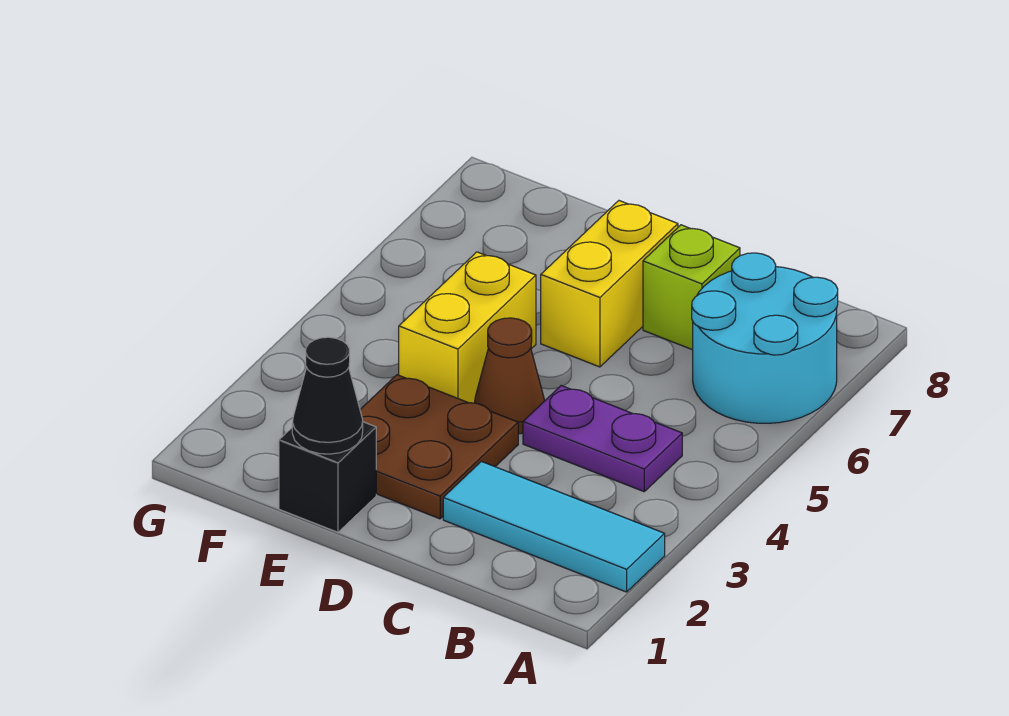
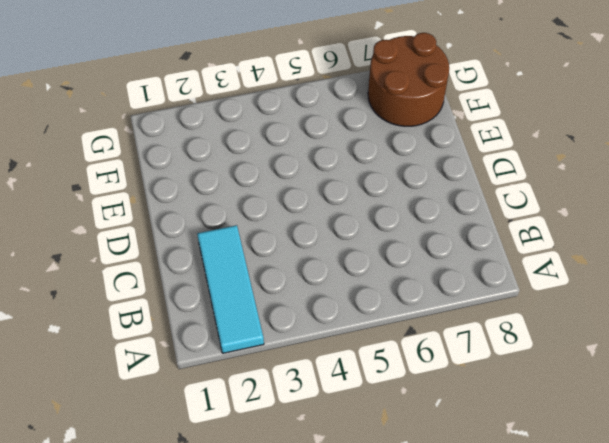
brown 2x2 round brick [368,33,449,126] -> none
none -> cyan 2x2 round brick [692,253,838,423]
none -> purple 1x2 plate [523,386,682,492]

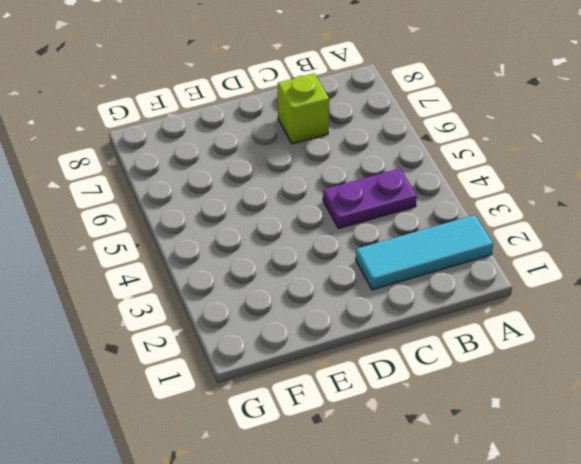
none -> cyan 2x2 round brick [692,253,838,423]
none -> brown 2x2 plate [360,375,518,519]

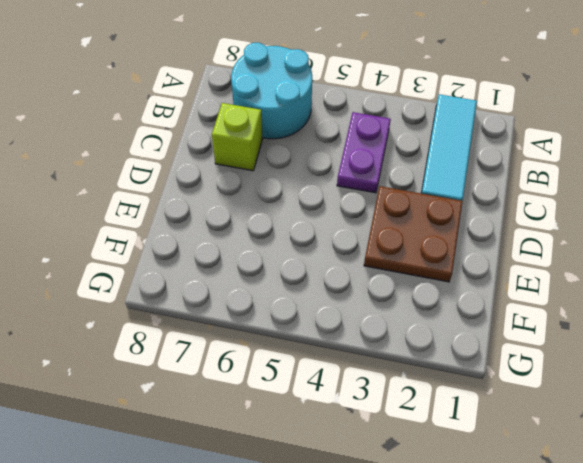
none -> brown 1x1 cone [475,318,545,434]
none -> yellow 1x2 brick [541,201,678,367]

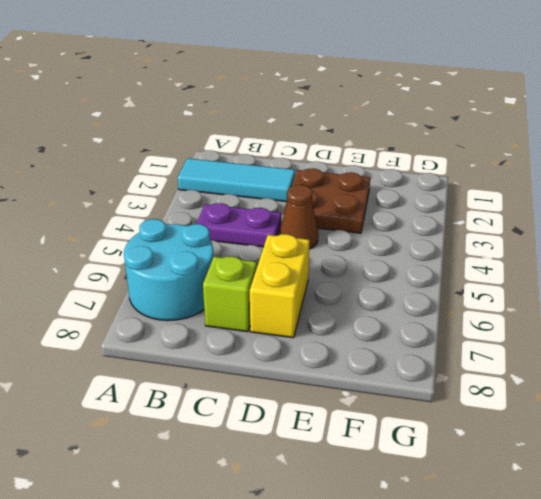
none -> black 1x1 brick [279,422,376,532]
none -> yellow 1x2 brick [399,252,536,403]

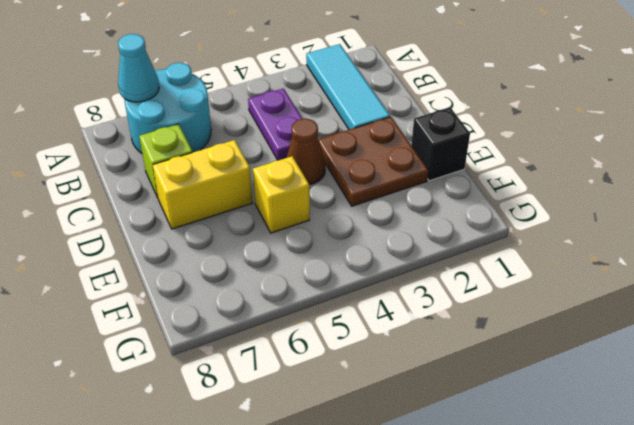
cyan 1x1 cone [118,34,159,102] -> none
yellow 1x1 brick [253,156,310,233] -> yellow 1x2 brick [399,252,536,403]
none -> black 1x1 cone [292,337,363,454]

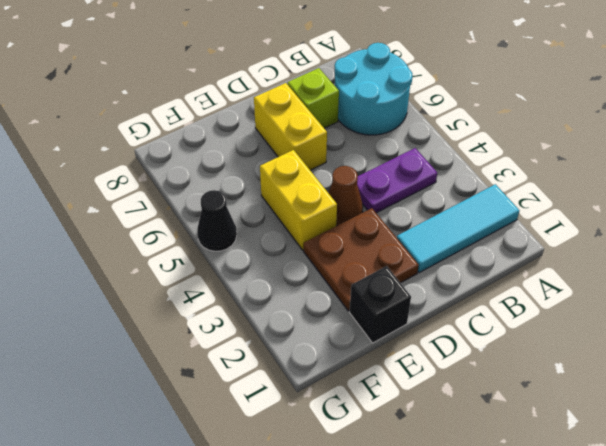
black 1x1 cone [197,190,237,251] -> black 1x1 cone moved to [292,337,363,454]

